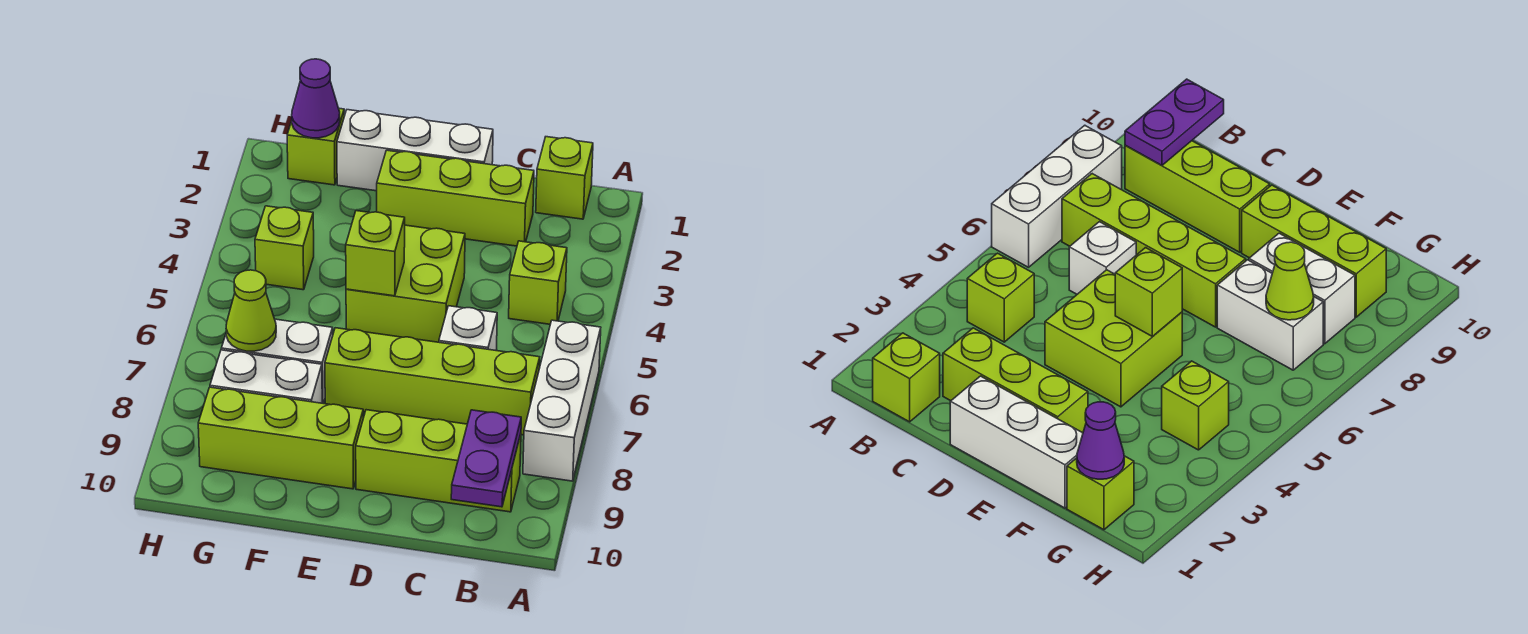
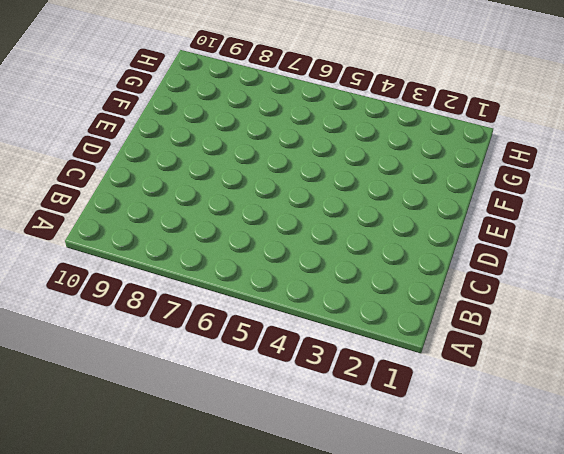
none -> white 1x3 brick [523,320,601,481]
none -> lime 1x1 brick [536,137,593,219]
none -> lime 1x1 brick [509,241,567,324]

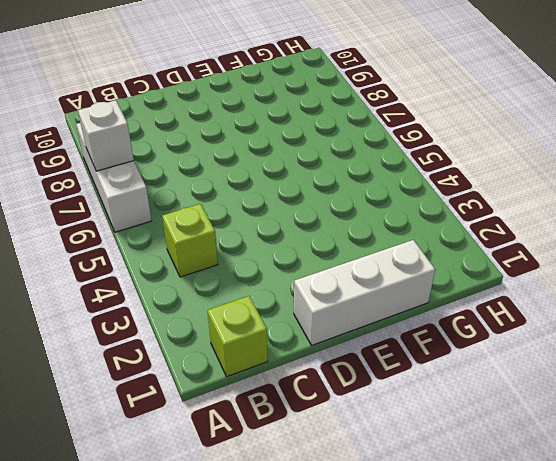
white 1x1 brick [78,100,134,171] -> white 1x1 brick moved to [439,306,497,351]
none -> lime 1x4 brick [325,328,540,435]
none -> lime 1x3 brick [356,410,521,512]
none -> lime 1x3 brick [377,150,534,246]

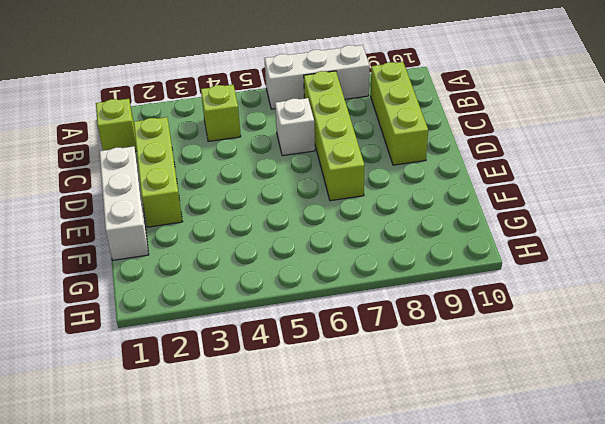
none -> lime 2x2 brick [346,225,465,342]
none -> lime 1x3 brick [198,387,363,489]
none -> white 1x2 brick [221,319,333,404]

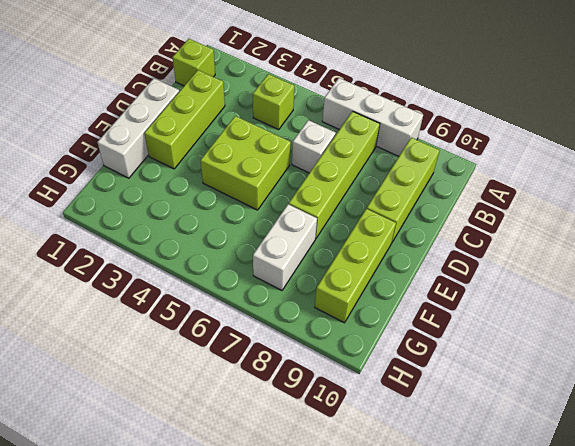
none -> white 1x2 brick [210,350,322,403]
none -> lime 1x1 brick [287,108,344,185]
none -> lime 1x1 brick [255,206,314,290]

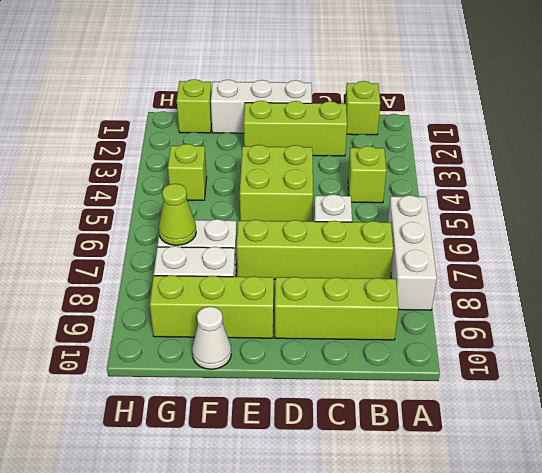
white 1x1 cone [192,306,231,369] -> none
none -> purple 1x2 plate [451,410,521,507]
none -> lime 1x1 brick [346,211,405,296]
none -> purple 1x1 cone [292,59,340,138]

